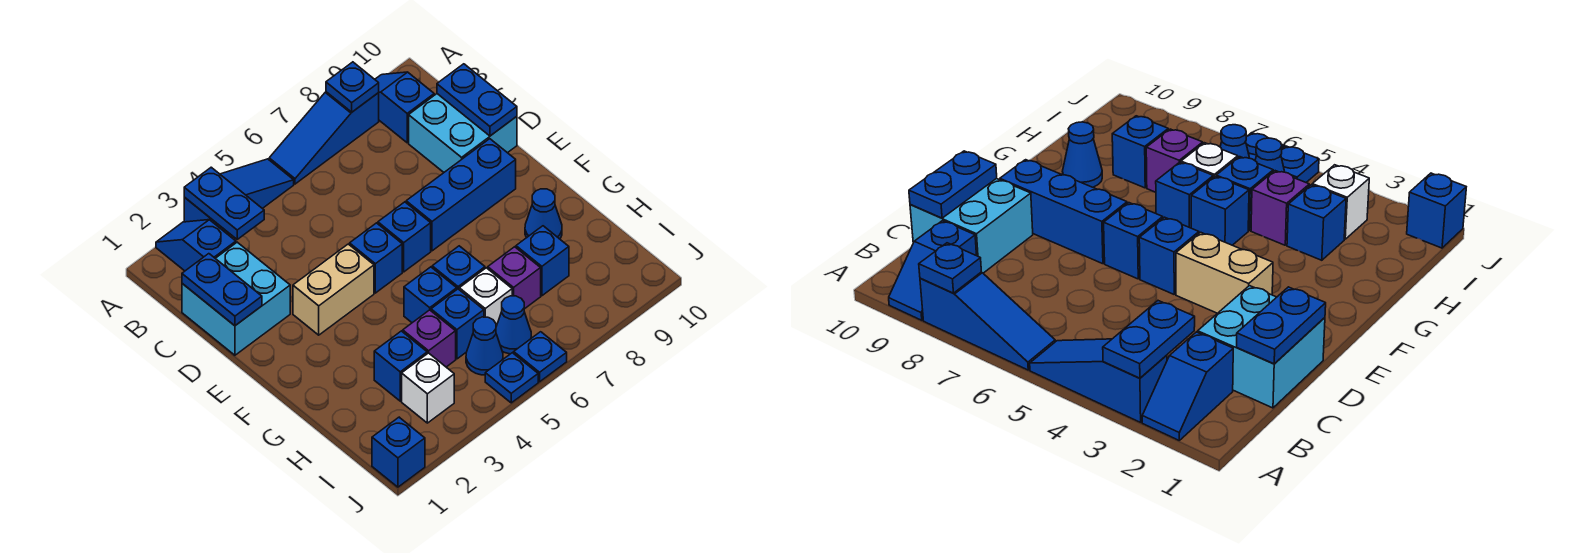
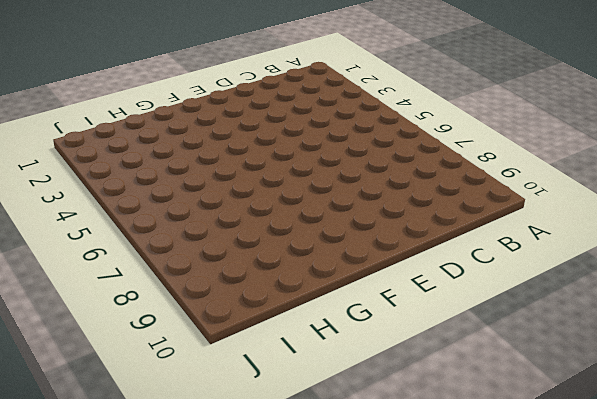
none -> blue 1x2 slope [156,220,236,271]
none -> blue 1x3 slope [184,159,294,234]
none -> blue 1x3 slope [269,92,379,184]

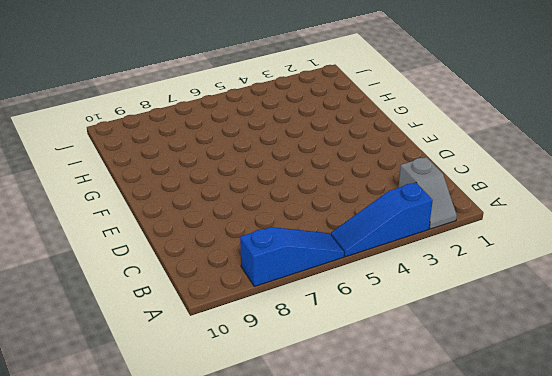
grey 1x2 slope [399,157,457,229] -> blue 1x2 slope [156,220,236,271]
none -> blue 1x2 slope [375,72,434,143]
none -> cyan 2x2 brick [182,242,290,355]
none -> cyan 2x2 brick [409,94,517,172]

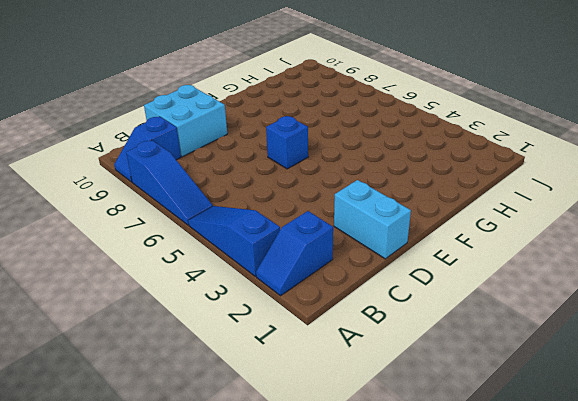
cyan 1x2 brick [334,180,411,259] -> cyan 2x2 brick [182,242,290,355]
none -> tan 1x2 brick [293,244,374,335]
none -> blue 1x1 brick [350,223,402,293]
none -> blue 1x3 brick [406,139,516,251]

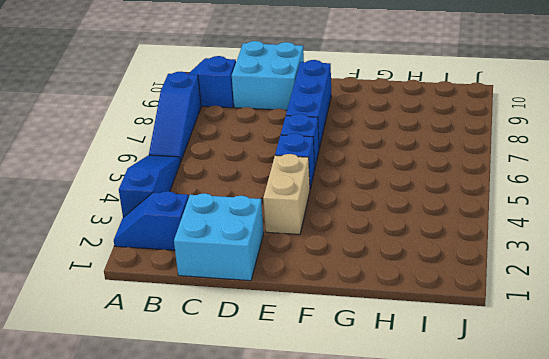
none -> blue 1x1 brick [404,267,457,323]
none -> blue 1x1 brick [432,246,485,289]
none -> blue 1x1 cone [525,189,562,239]

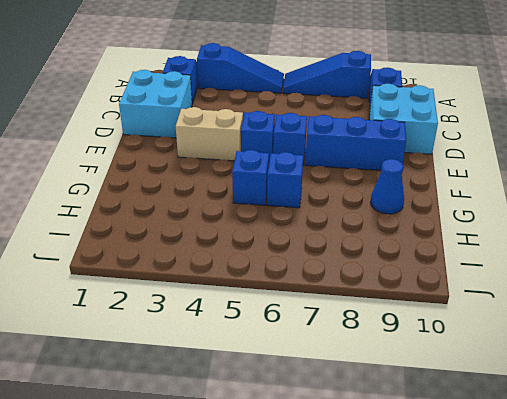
none -> blue 1x1 brick [374,331,427,401]
none -> purple 1x1 brick [403,310,456,367]
none -> blue 1x1 brick [431,289,484,359]

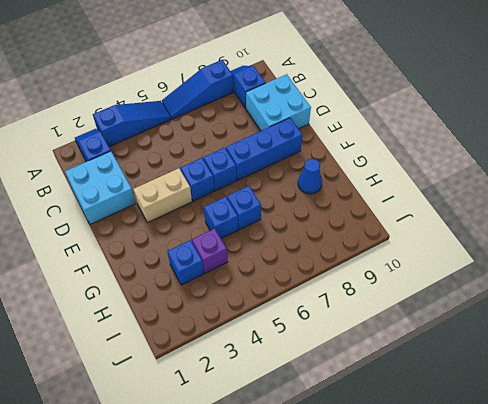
none -> blue 1x1 brick [431,289,484,359]
none -> white 1x1 brick [459,268,512,326]
none -> purple 1x1 brick [488,247,541,309]

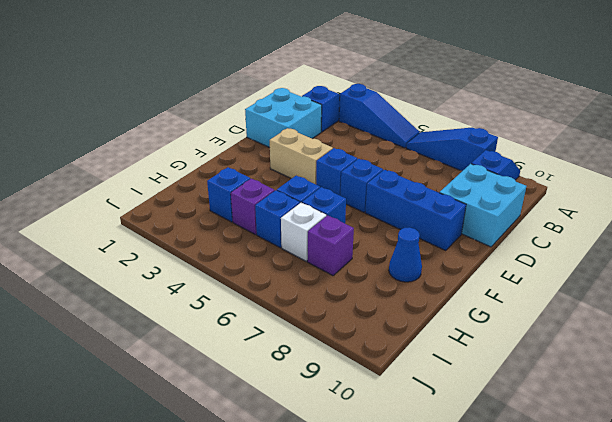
none -> blue 1x1 brick [516,226,569,296]
none -> white 1x1 brick [402,353,454,423]
none -> blue 1x1 cone [466,317,503,375]

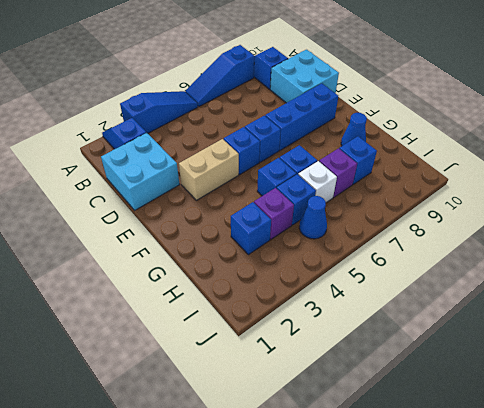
none -> white 1x1 brick [402,353,454,423]
none -> blue 1x1 cone [496,296,531,354]
none -> blue 1x1 brick [372,417,425,487]

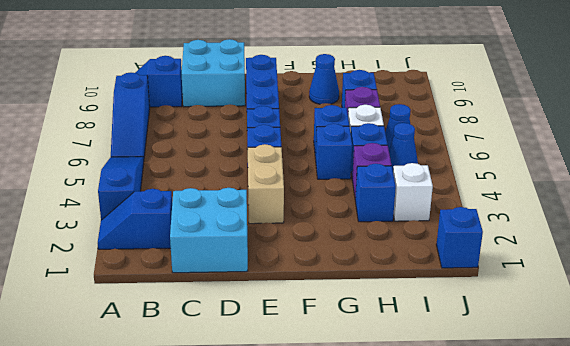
none -> blue 1x1 plate [485,353,538,403]
none -> blue 1x1 plate [514,332,567,382]
none -> blue 1x2 plate [184,167,264,239]

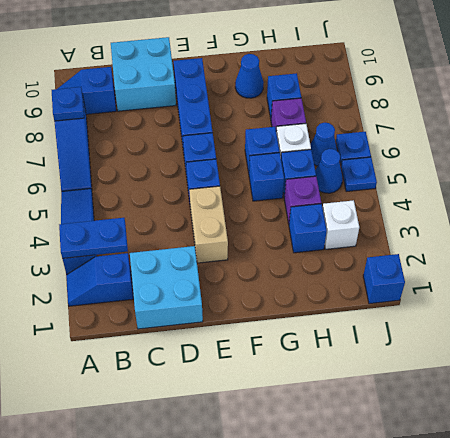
none -> blue 1x2 plate [182,254,262,326]
none -> blue 1x2 plate [437,64,517,136]

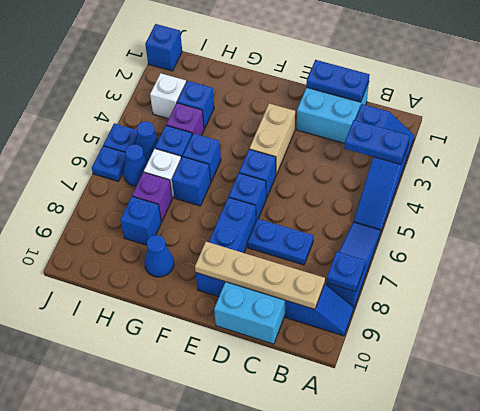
tan 1x4 plate [195,242,325,309] -> none
blue 1x2 plate [248,219,314,265] -> blue 1x2 plate moved to [437,64,517,136]

